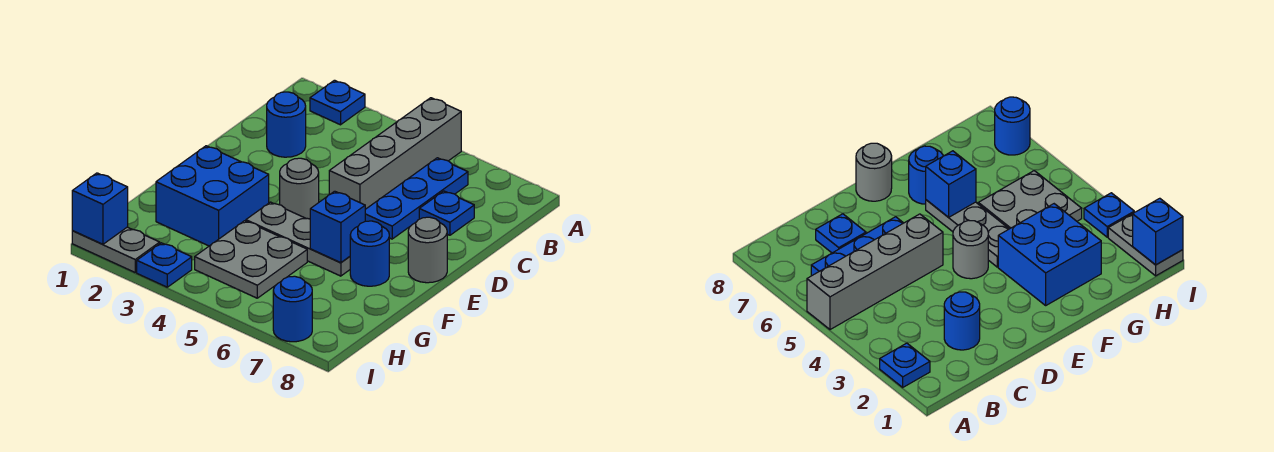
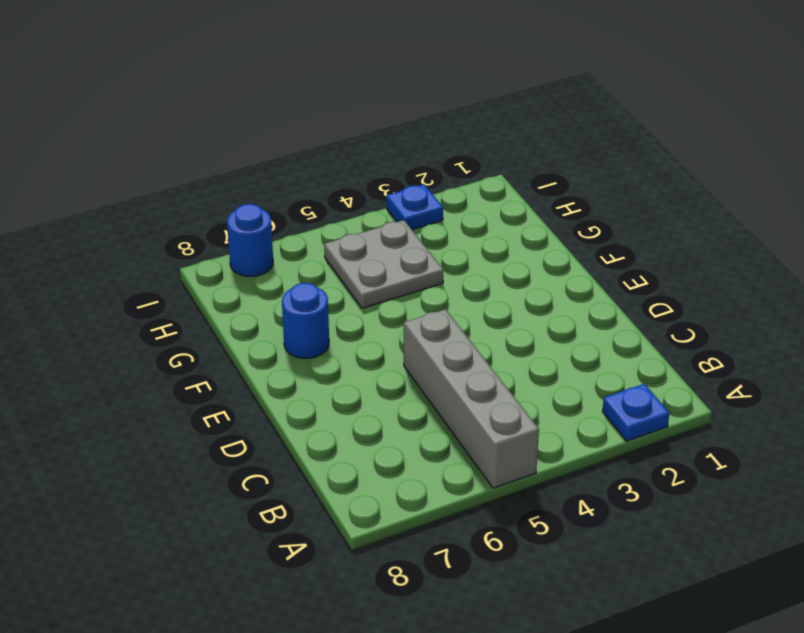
none -> blue 1x3 plate [365,158,468,239]
none -> blue 1x1 round brick [267,92,306,157]
none -> blue 1x1 plate [419,191,474,235]

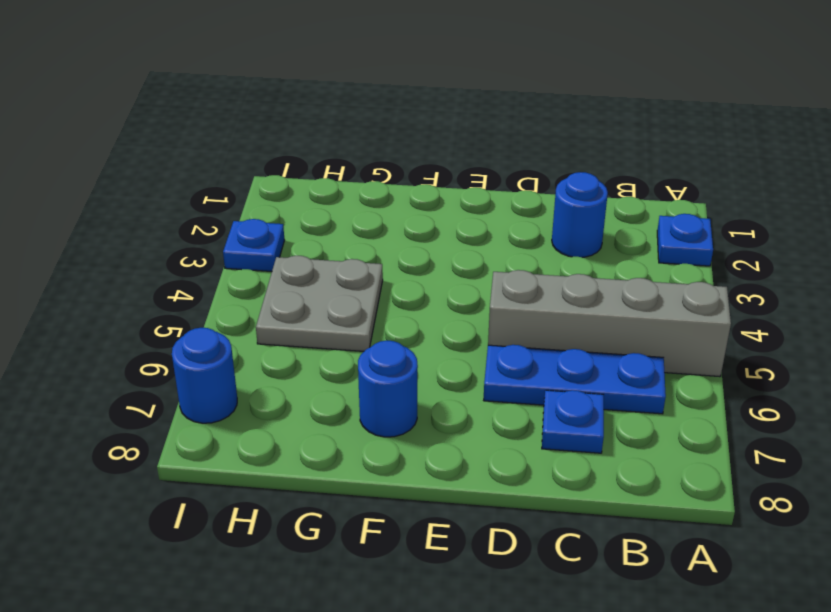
none -> grey 1x1 round brick [280,158,319,219]
none -> grey 1x1 round brick [408,217,447,283]
none -> blue 2x2 brick [156,146,269,246]

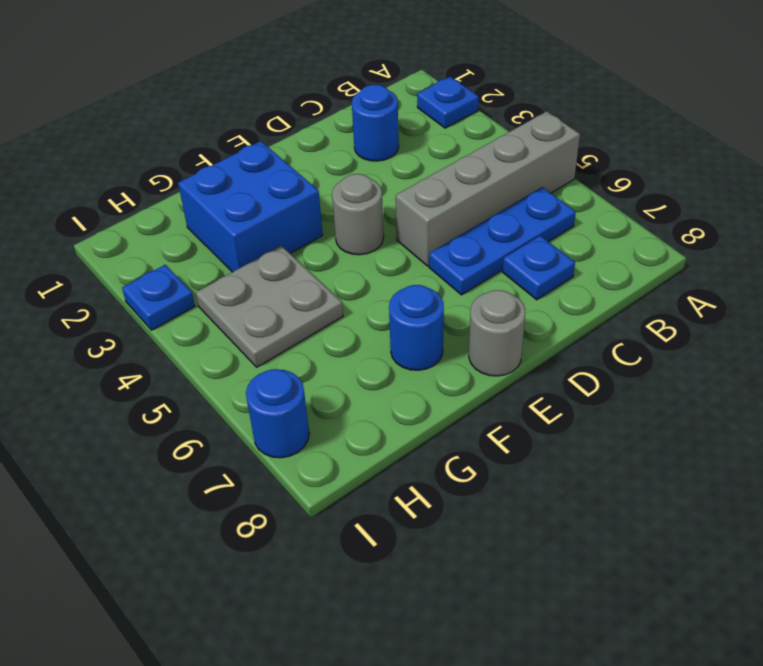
none -> grey 1x3 plate [246,202,350,276]
none -> grey 1x2 plate [72,227,160,272]
none -> blue 1x1 brick [310,191,365,263]

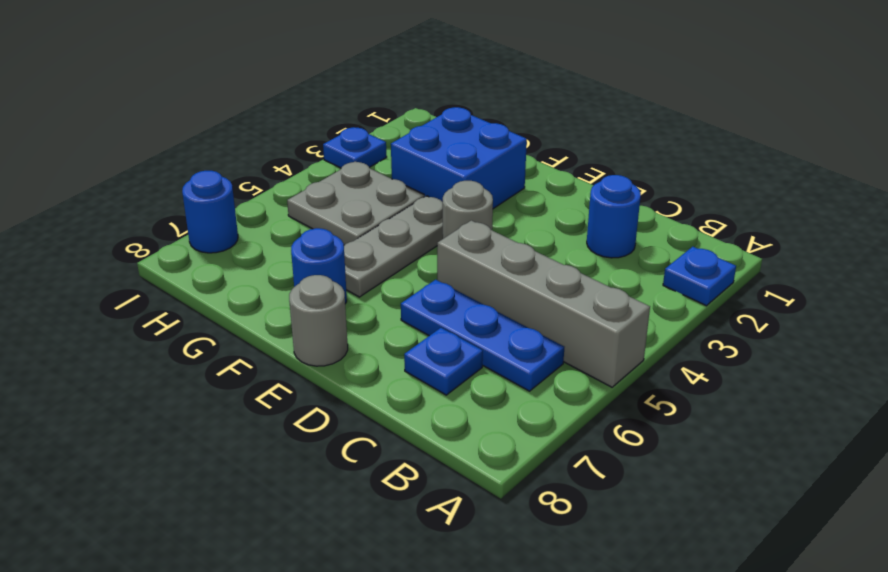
none -> grey 1x2 plate [72,227,160,272]
none -> blue 1x1 brick [310,191,365,263]
none -> blue 1x1 brick [72,173,128,244]

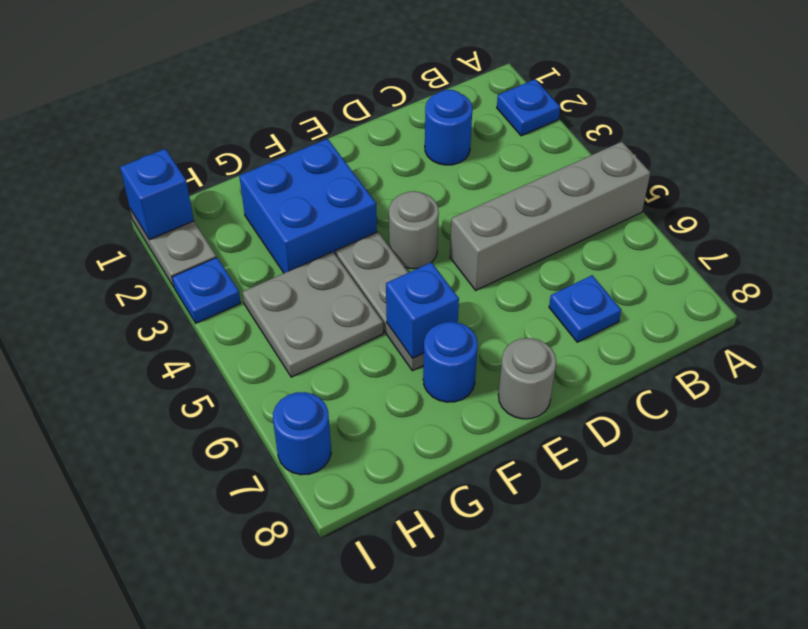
none -> blue 1x3 plate [365,158,468,239]

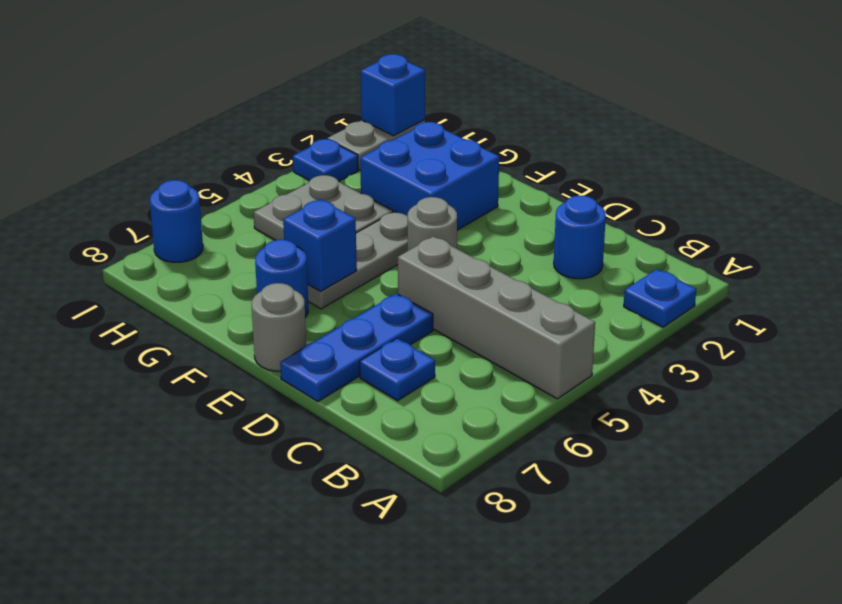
blue 1x3 plate [280,294,433,402] -> blue 1x3 plate turned to [365,158,468,239]

